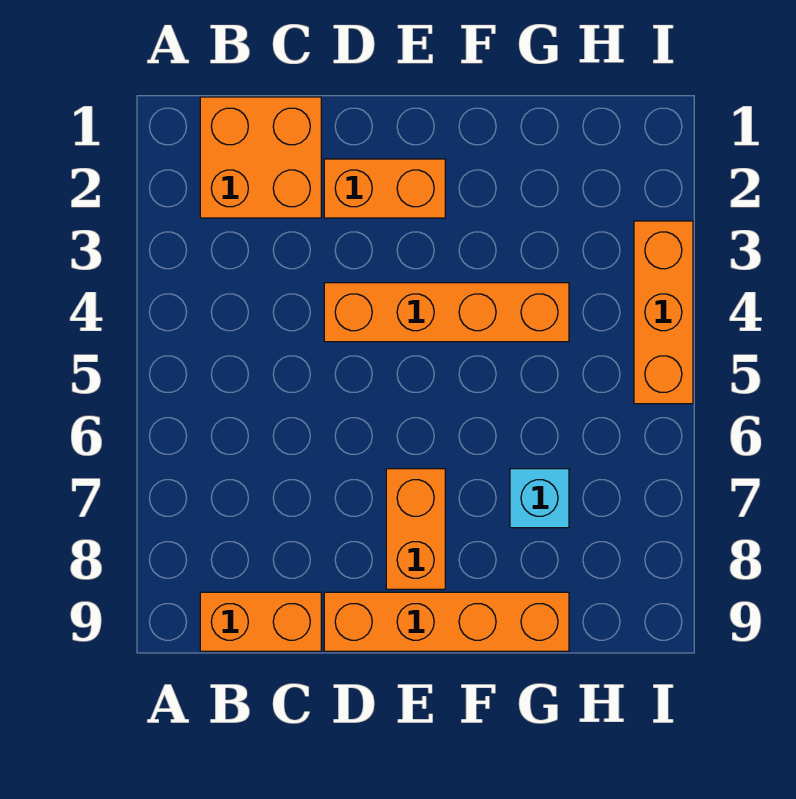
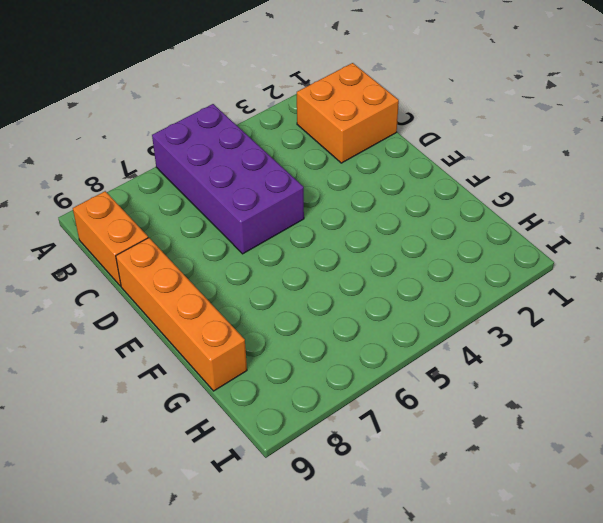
purple 2x4 brick [152,104,304,254] -> none
none -> orange 1x2 brick [324,159,445,218]
none -> orange 1x4 brick [324,283,569,342]

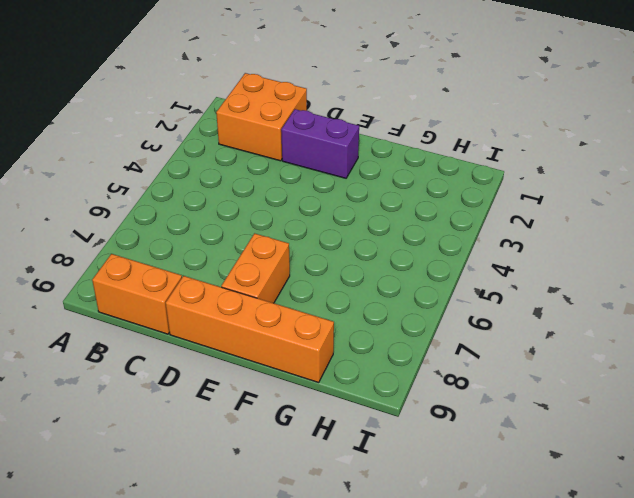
purple 1x2 brick [281,109,359,178] -> orange 1x2 brick [324,159,445,218]
none -> orange 1x4 brick [324,283,569,342]
none -> cyan 1x1 brick [510,469,569,528]

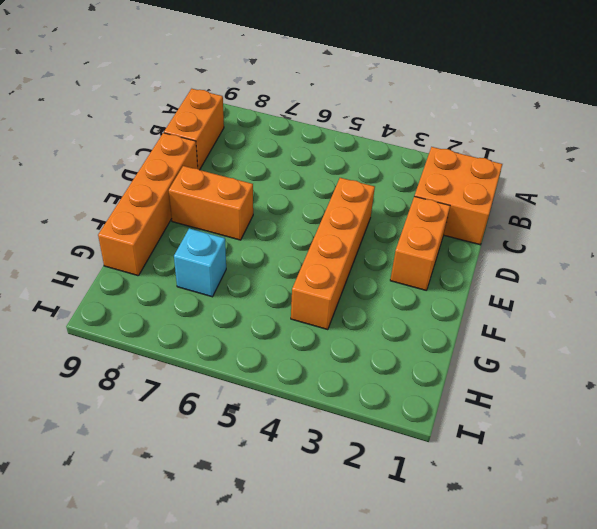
none -> orange 1x3 brick [634,221,693,404]

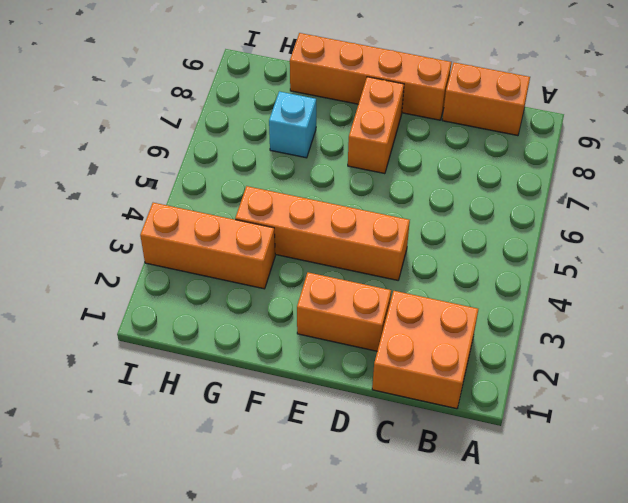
orange 1x3 brick [140,203,275,289] -> orange 1x3 brick turned to [634,221,693,404]

